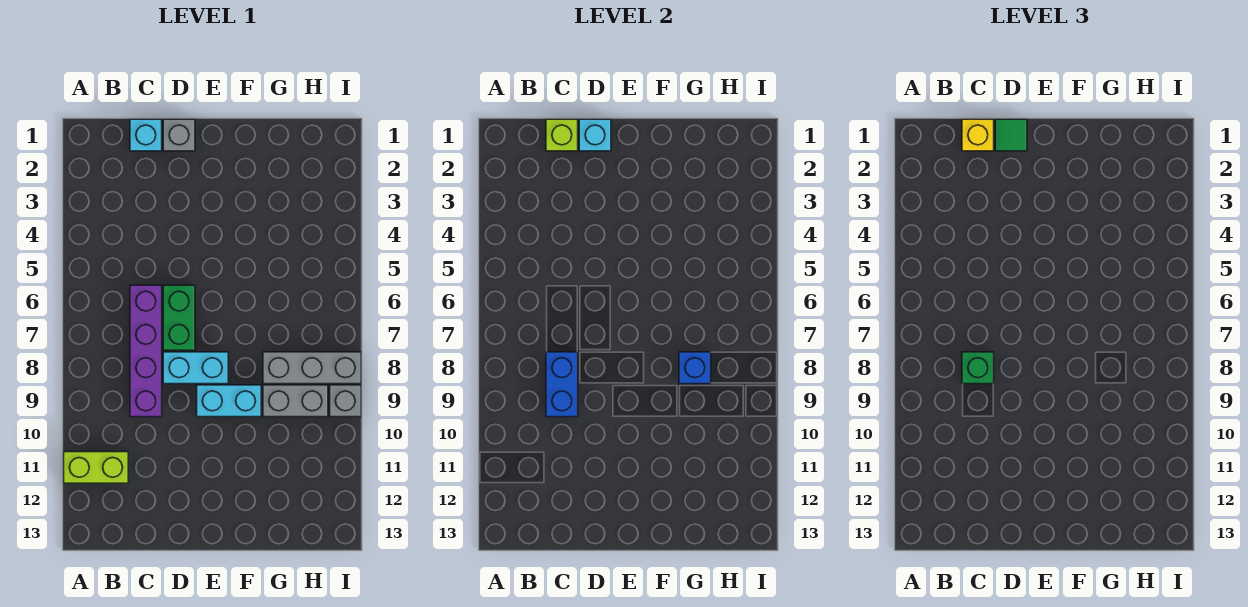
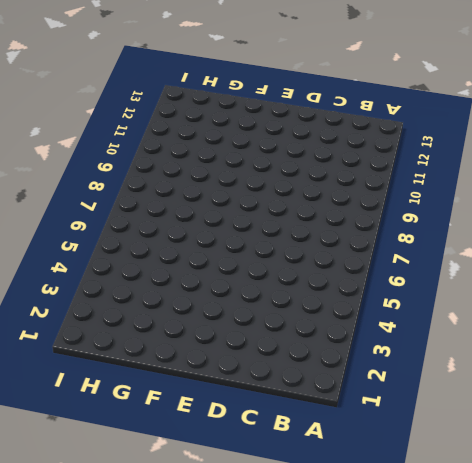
none -> lime 1x2 brick [64,452,128,483]
none -> cyan 1x1 brick [130,119,162,151]
none -> purple 1x4 brick [130,285,162,417]

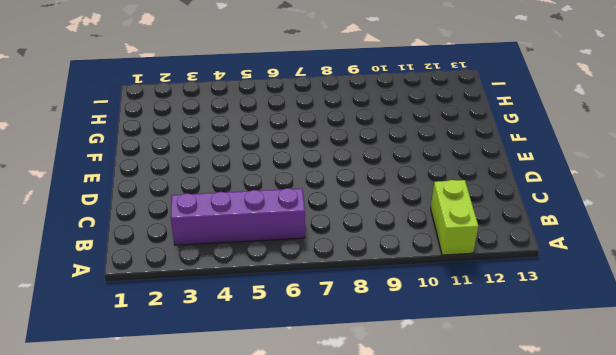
purple 1x4 brick [171,188,305,245] -> purple 1x4 brick moved to [130,285,162,417]
none -> cyan 1x1 brick [130,119,162,151]
none -> grey 1x1 brick [163,119,195,151]
none -> green 1x2 brick [163,285,195,350]

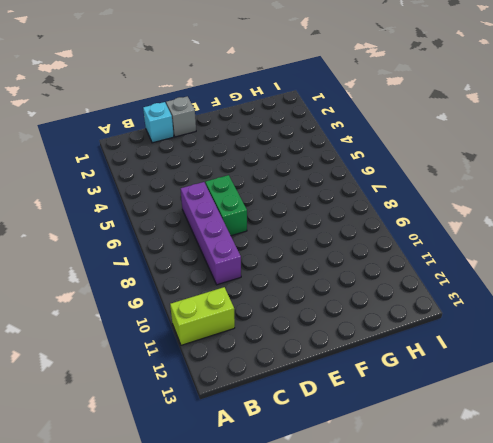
none -> cyan 1x2 brick [163,352,228,384]
none -> cyan 1x2 brick [197,385,261,417]
none -> grey 1x3 brick [263,352,361,384]

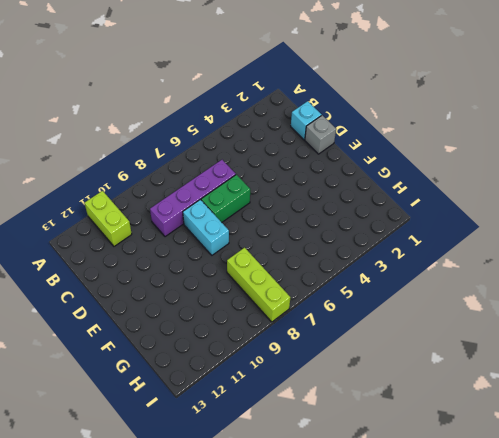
lime 1x3 brick [227,248,290,322] -> grey 1x3 brick [263,352,361,384]
none -> cyan 1x2 brick [197,385,261,417]
none -> grey 1x2 brick [263,385,328,417]
none -> grey 1x1 brick [330,385,361,417]

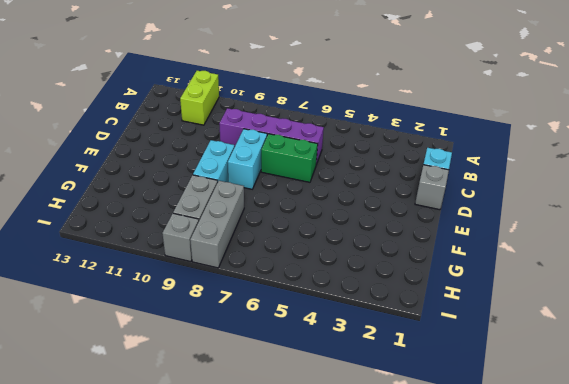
none -> lime 1x1 brick [546,119,578,151]
none -> blue 1x2 brick [546,352,578,417]
none -> cyan 1x1 brick [579,119,611,151]

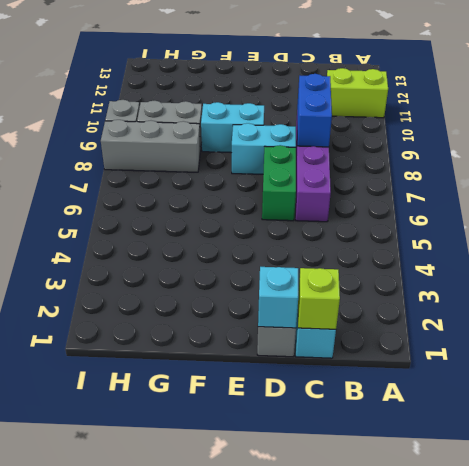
none -> blue 1x1 brick [679,352,711,384]
none -> yellow 1x1 brick [962,119,994,151]
none -> green 1x1 brick [962,352,994,384]

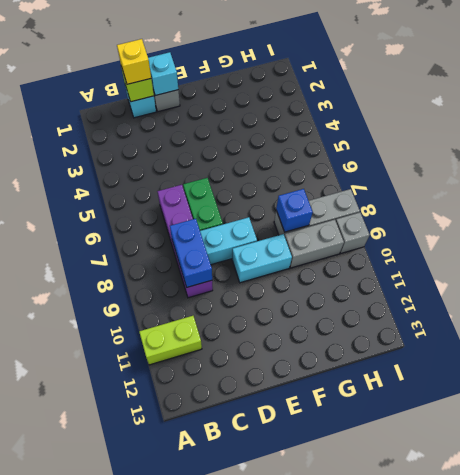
none -> green 1x1 brick [962,352,994,384]
none -> green 1x1 tile [995,119,1027,151]

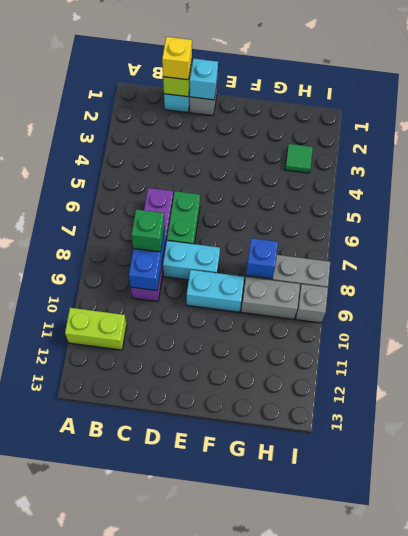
green 1x1 tile [285,144,313,173] -> green 1x1 tile moved to [995,119,1027,151]

